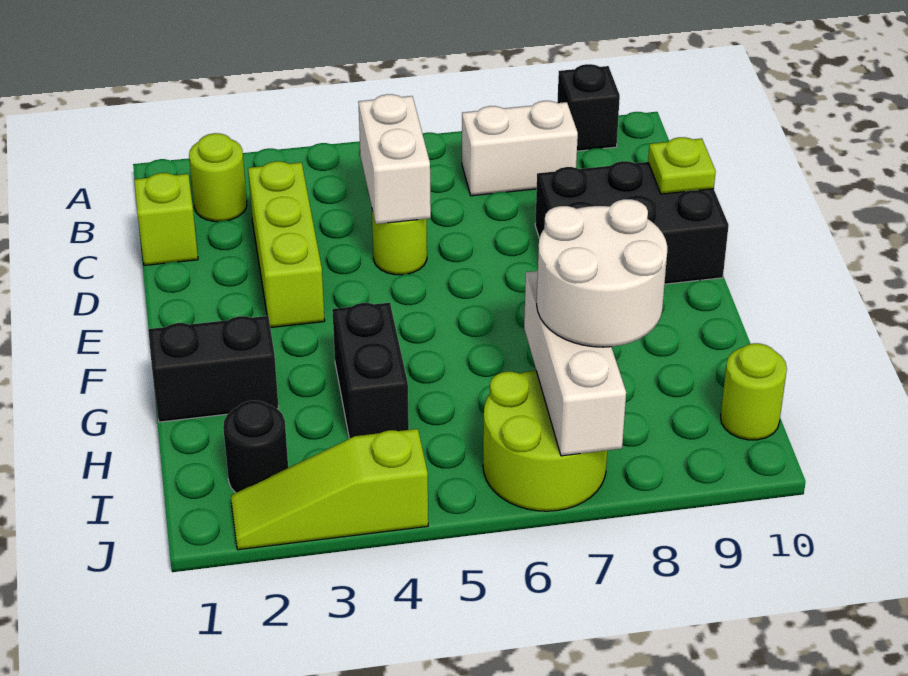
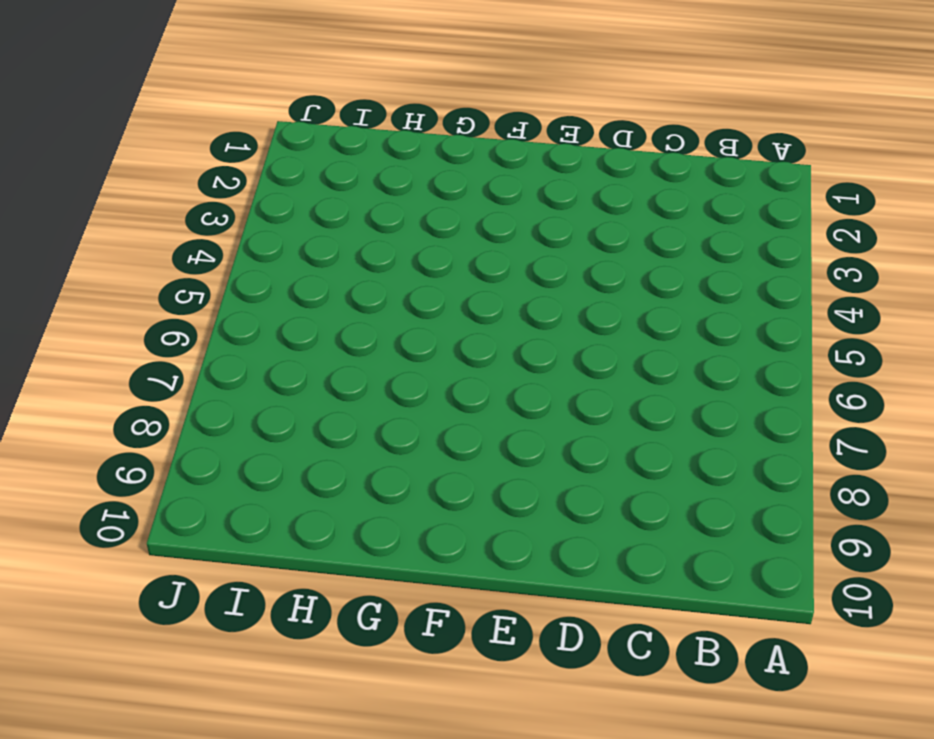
none -> black 1x1 brick [557,64,620,151]
none -> lime 1x1 round brick [189,133,247,222]
none -> white 1x2 brick [462,101,578,196]

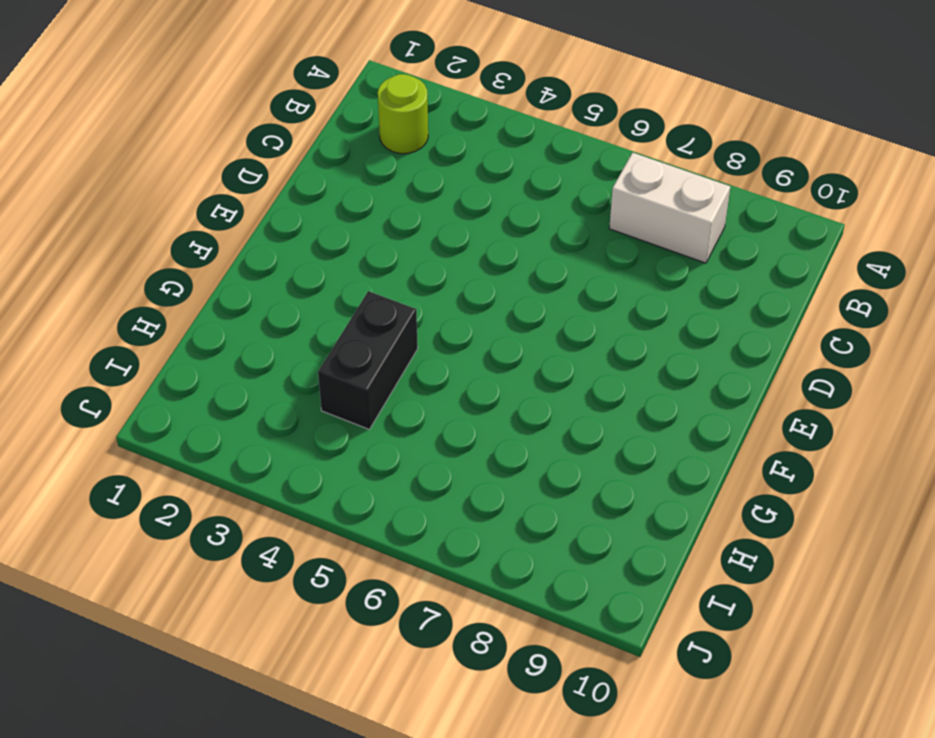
none -> black 1x1 brick [557,64,620,151]
none -> lime 1x1 brick [134,173,198,266]
none -> lime 1x3 brick [248,161,325,328]

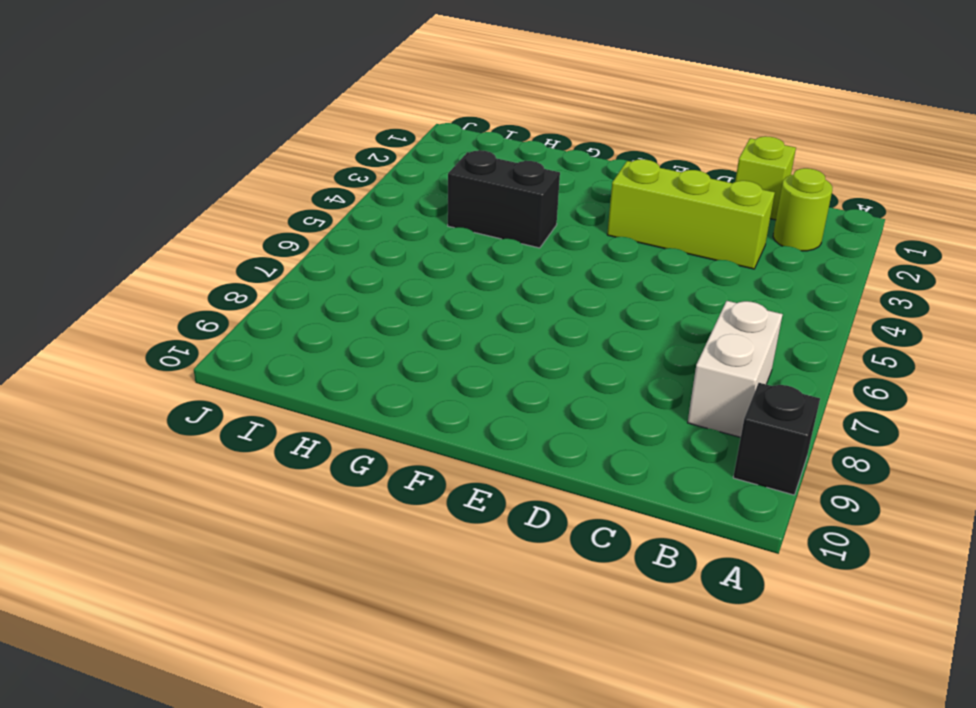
none -> lime 1x1 round brick [372,210,427,275]
none -> black 2x3 brick [535,161,729,284]
none -> black 1x2 brick [148,316,279,422]

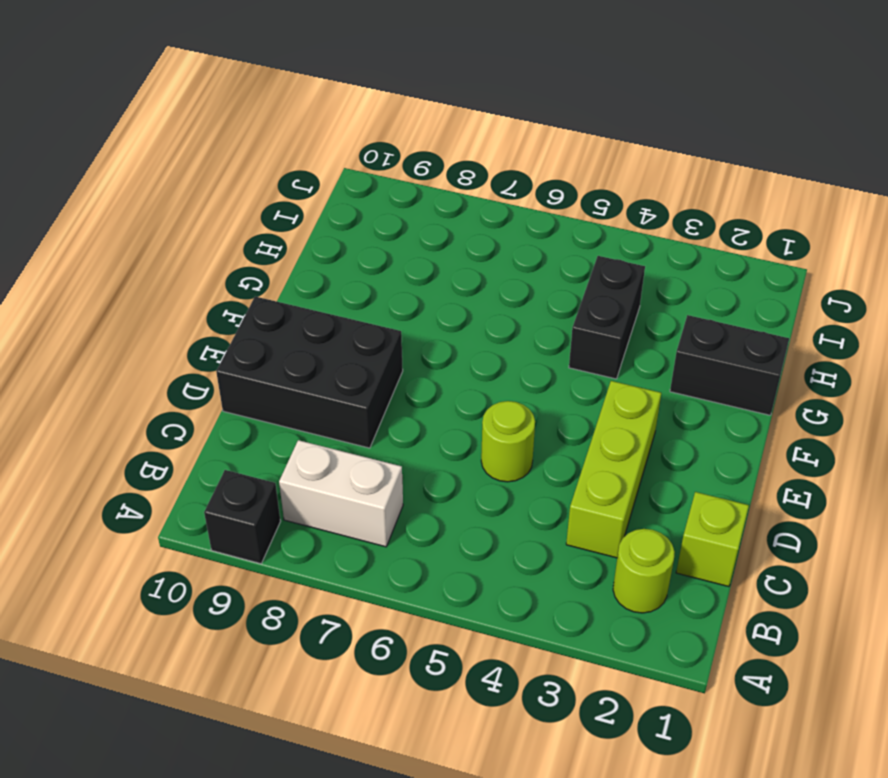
none -> black 1x1 round brick [223,401,288,493]
none -> lime 2x2 round brick [483,370,607,511]
none -> lime 1x1 round brick [721,343,787,440]

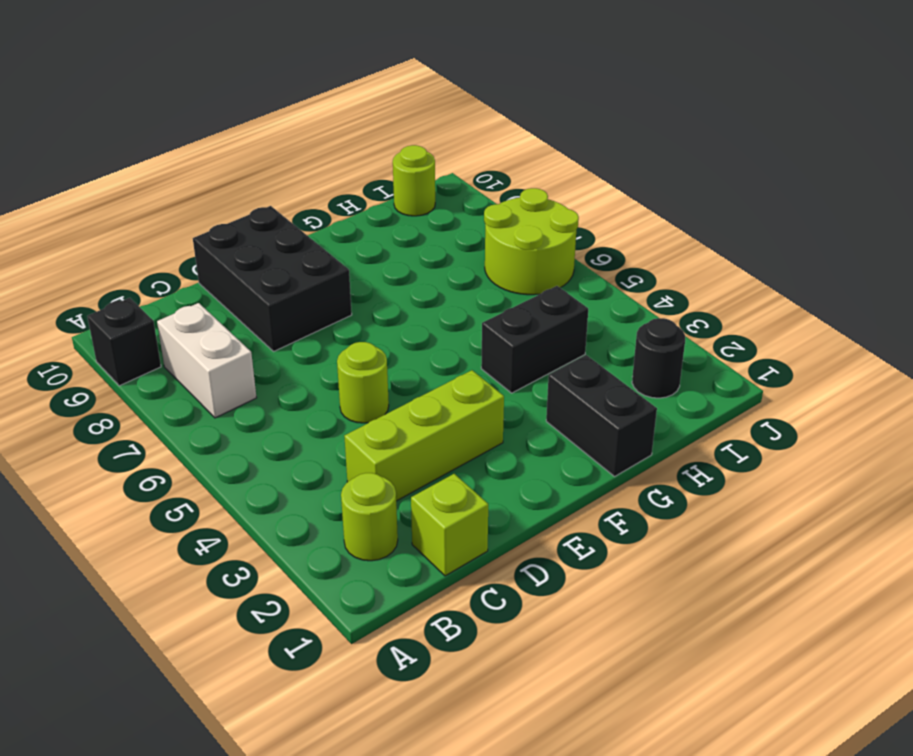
none -> lime 1x3 slope [231,429,428,550]
none -> white 1x2 brick [358,94,431,224]
none -> lime 1x1 plate [648,137,716,194]

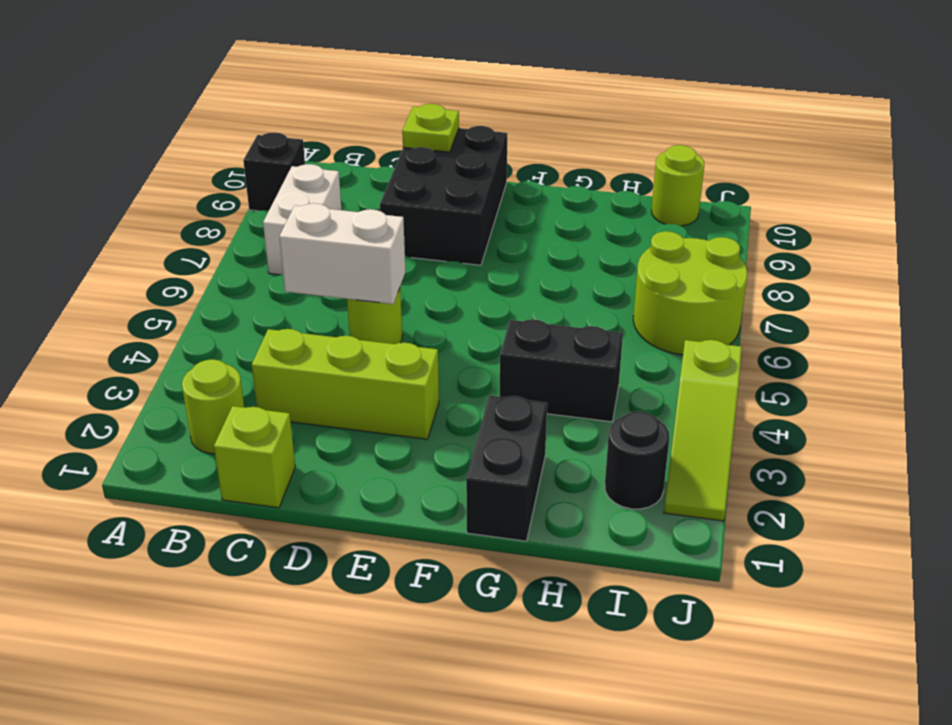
none -> white 1x3 brick [524,271,626,456]
none -> white 2x2 round brick [537,199,667,347]

